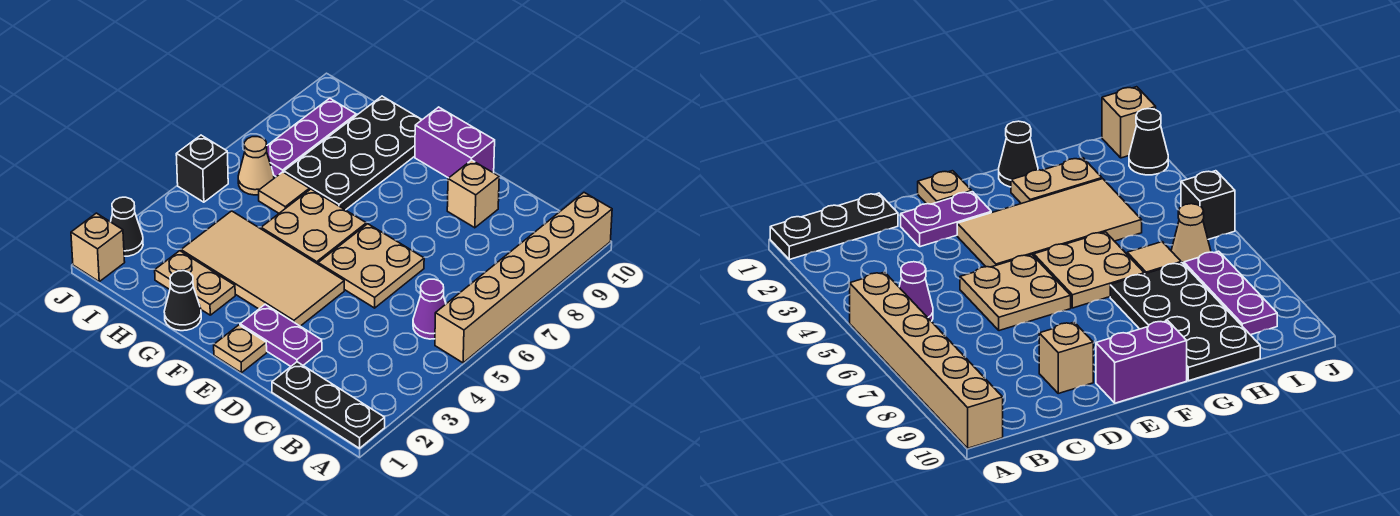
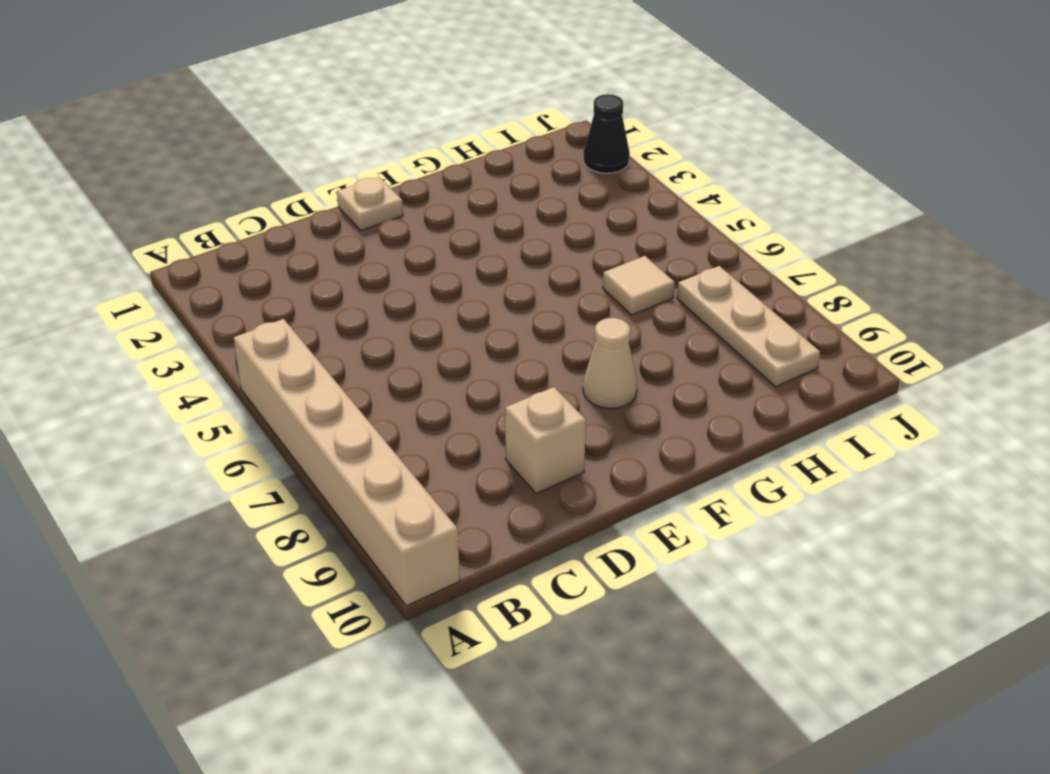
tan 1x1 cone [583,318,638,409] -> tan 1x1 cone moved to [238,137,274,195]
tan 1x3 plate [677,266,820,387] -> purple 1x3 plate [267,98,356,177]
none -> black 1x3 plate [272,362,385,448]
none -> purple 1x1 cone [413,279,446,339]
none -> purple 1x2 plate [240,304,322,366]

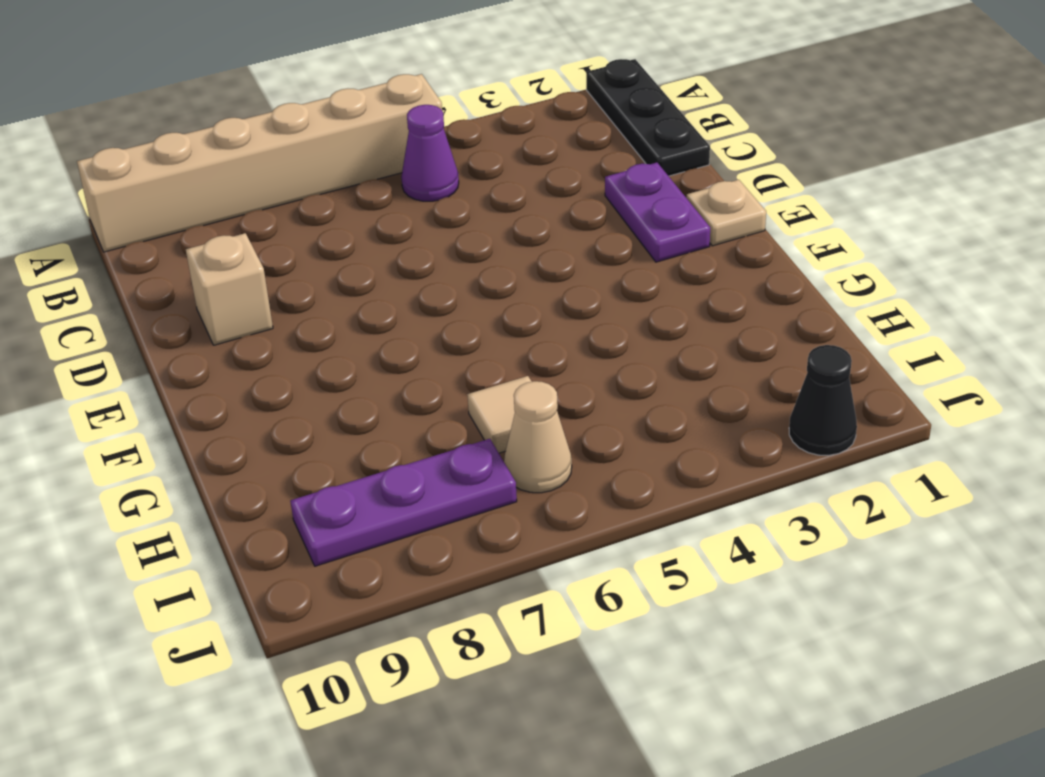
none -> tan 2x2 plate [318,224,424,308]
none -> tan 2x4 tile [181,211,344,326]
none -> purple 1x2 brick [415,107,495,178]

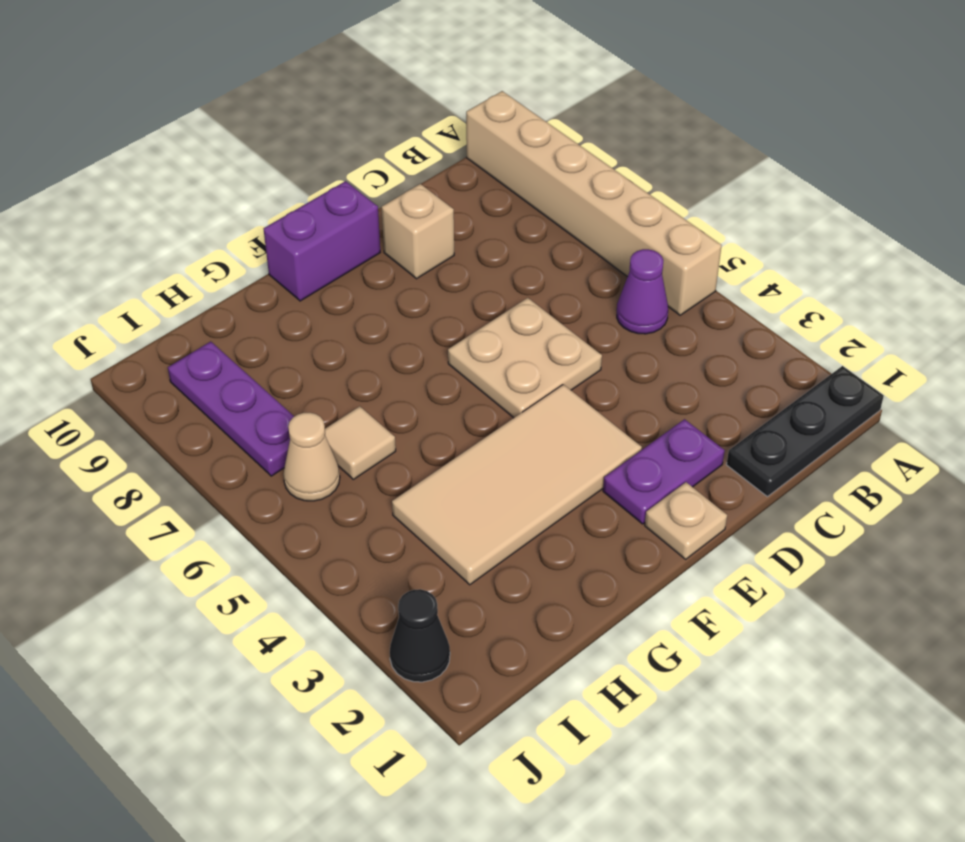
none -> tan 2x2 plate [261,189,366,264]
none -> black 1x1 cone [164,271,201,331]
none -> tan 1x2 plate [155,251,235,315]

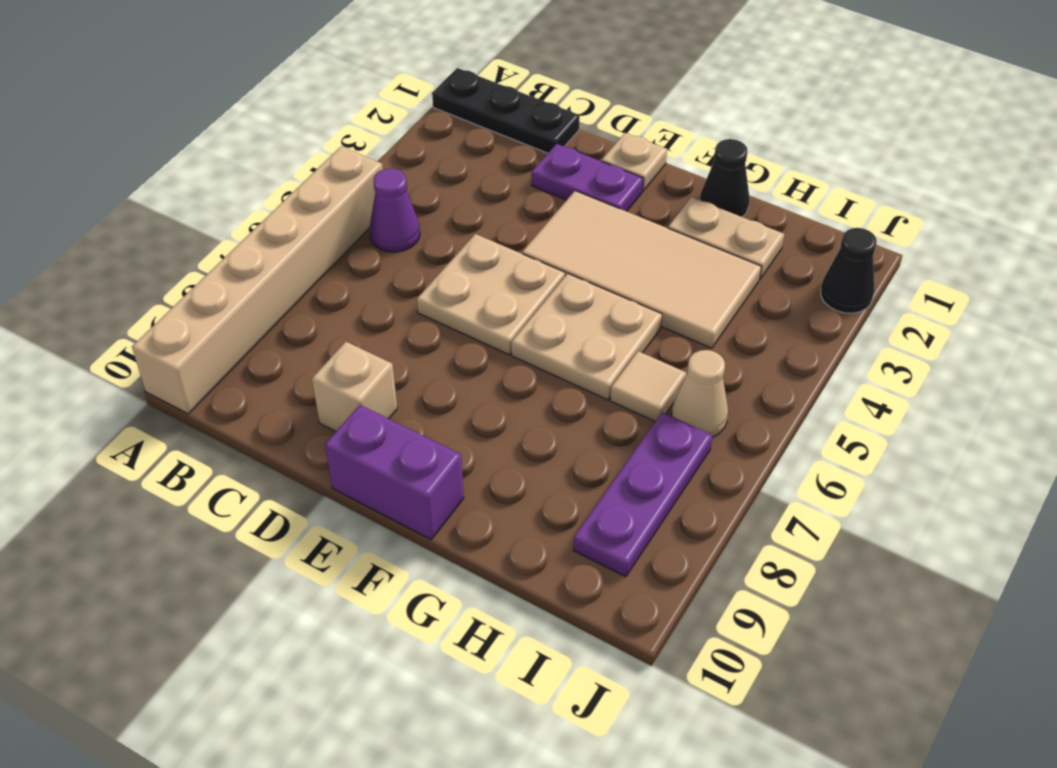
none -> black 2x4 plate [284,96,422,210]
none -> tan 1x1 brick [71,213,125,282]
none -> black 1x1 brick [176,135,228,202]

